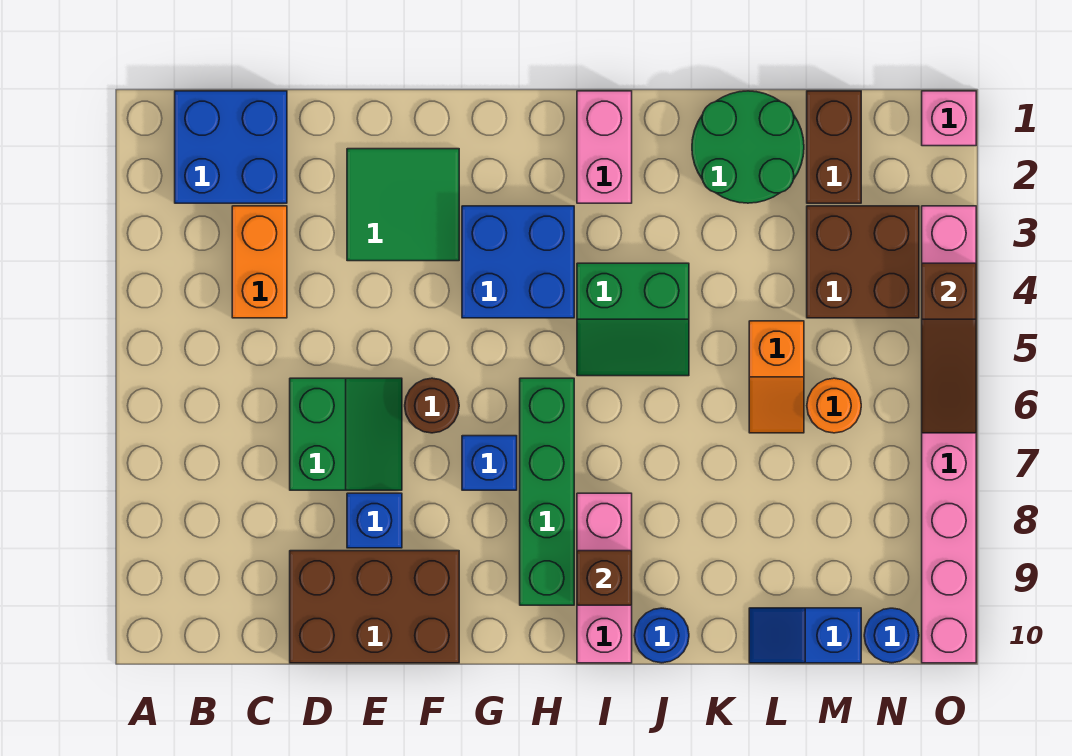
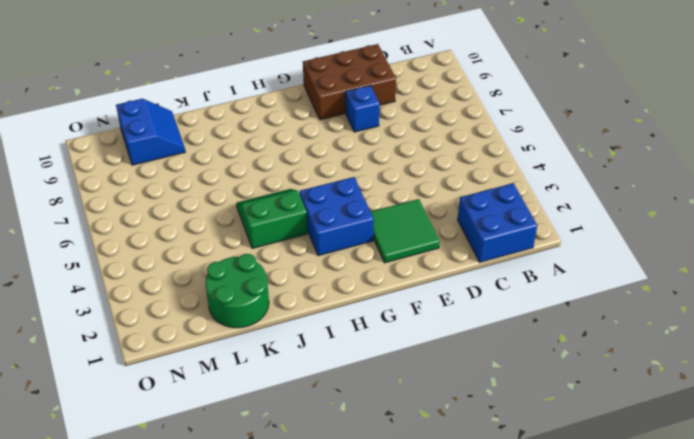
blue 2x2 slope [116,99,185,165] -> blue 1x2 slope [749,608,861,663]
none -> orange 1x2 brick [232,206,287,318]
none -> green 2x2 slope [290,378,402,490]
none -> brown 1x1 round brick [405,378,459,433]

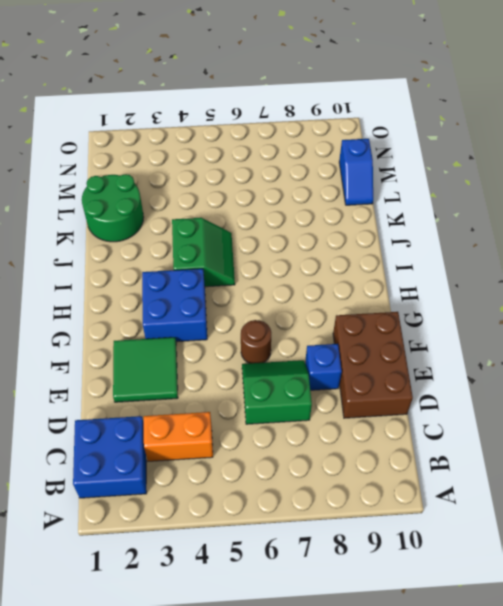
none -> blue 1x1 brick [462,436,517,490]
none -> green 1x4 brick [520,378,574,605]
none -> pink 1x2 brick [577,91,632,203]

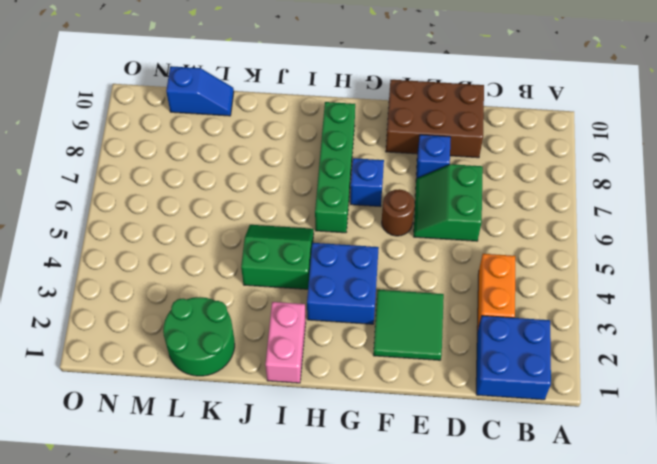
none -> pink 1x3 brick [577,493,632,663]
none -> blue 1x1 round brick [634,608,689,663]
none -> orange 1x2 slope [749,321,804,433]

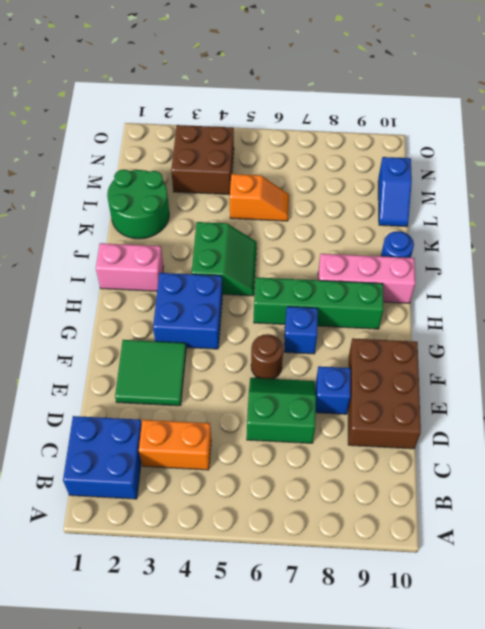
none -> brown 1x2 brick [807,91,861,203]
none -> orange 1x1 round brick [807,378,861,433]
none -> blue 1x1 round brick [864,608,919,663]

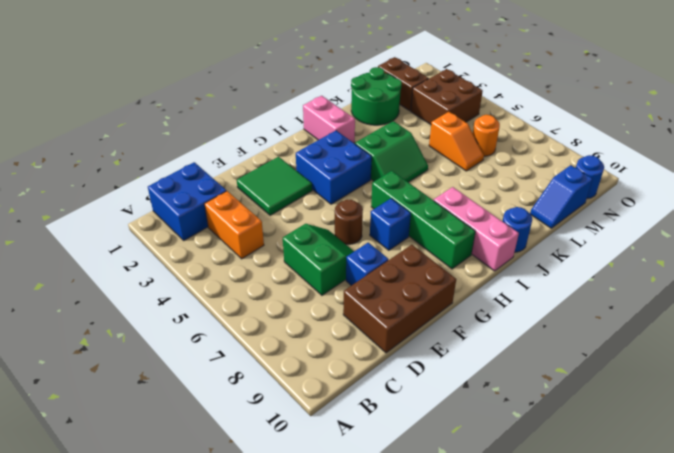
none -> pink 1x1 brick [922,91,976,146]
none -> pink 1x8 brick [922,206,976,663]
none -> brown 1x1 brick [577,551,632,605]

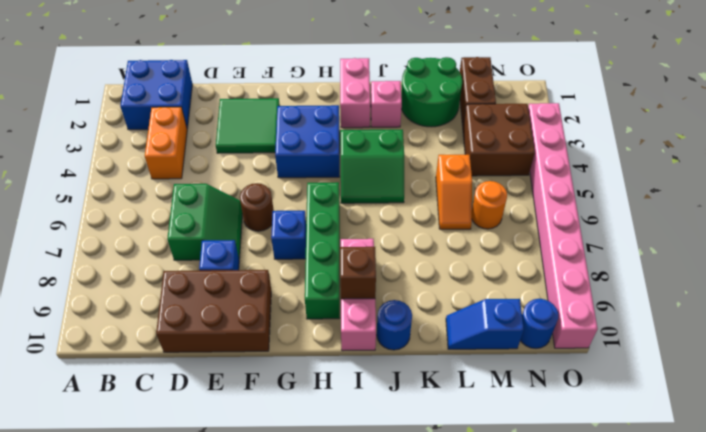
pink 1x1 brick [371,81,402,127] -> pink 1x1 brick moved to [922,91,976,146]
none -> brown 1x3 slope [922,263,976,433]

